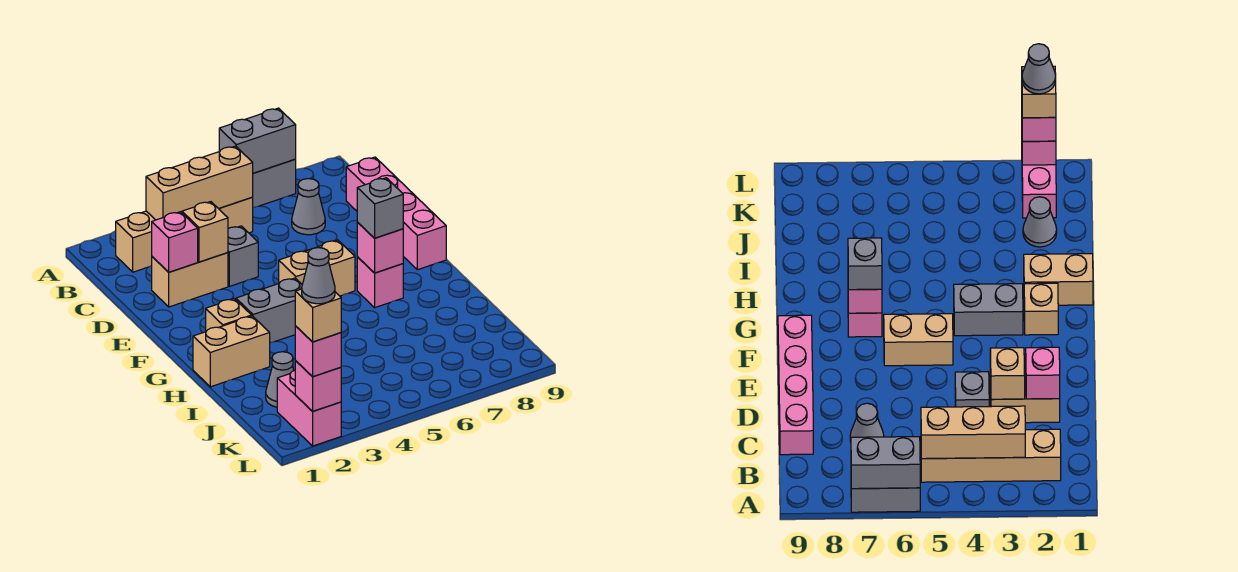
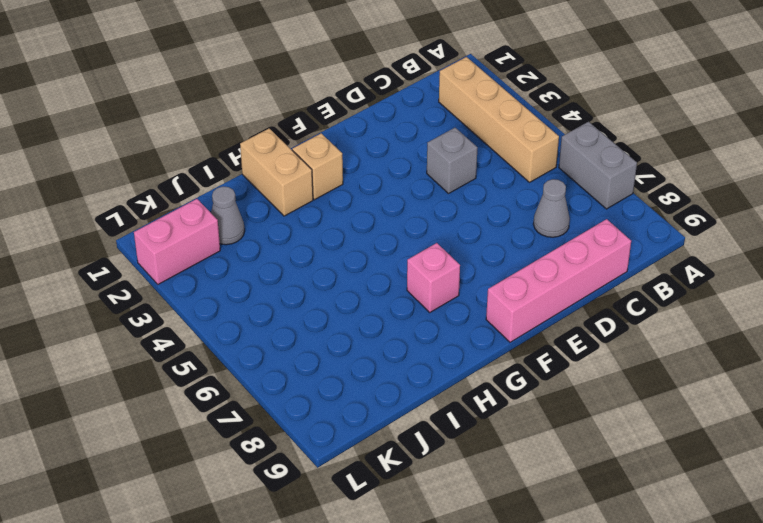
none -> tan 1x2 brick [152,252,228,307]
none -> tan 1x2 brick [279,240,355,296]
none -> grey 1x2 brick [236,278,302,343]

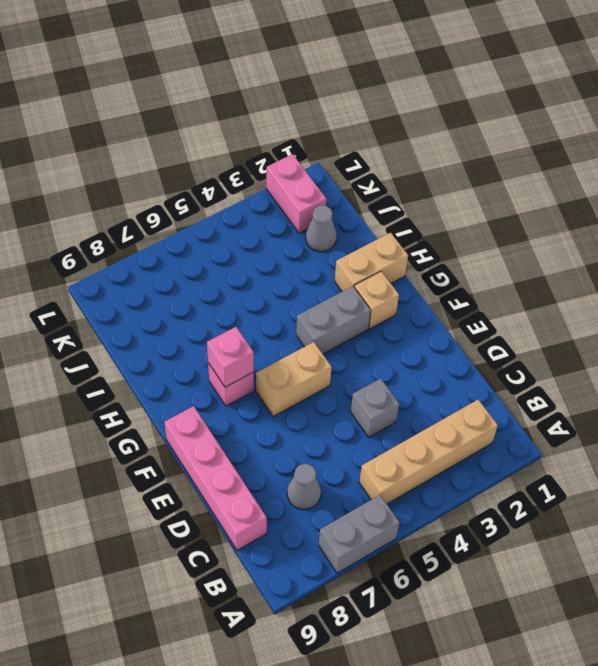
none -> tan 1x2 brick [152,252,228,307]
none -> grey 1x2 brick [219,108,296,173]
none -> tan 1x3 brick [146,146,253,220]

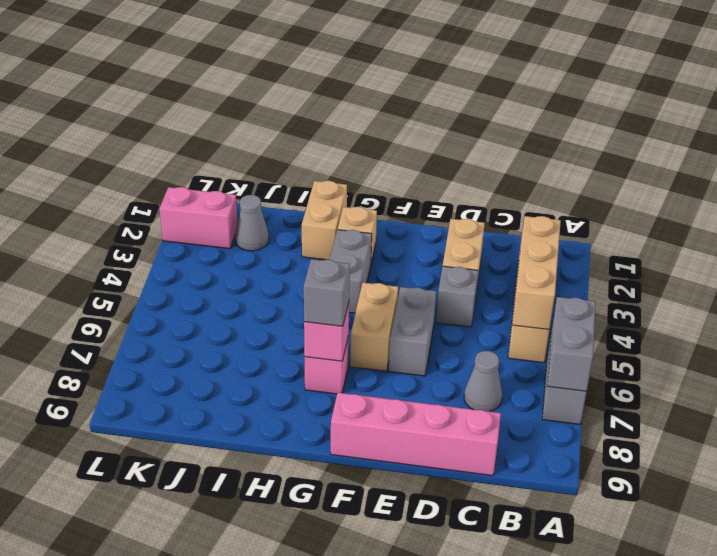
grey 1x2 brick [389,287,436,376] -> none
none -> pink 1x1 brick [152,212,198,272]
none -> tan 1x1 brick [182,202,228,262]
none -> pink 1x1 brick [295,361,341,411]

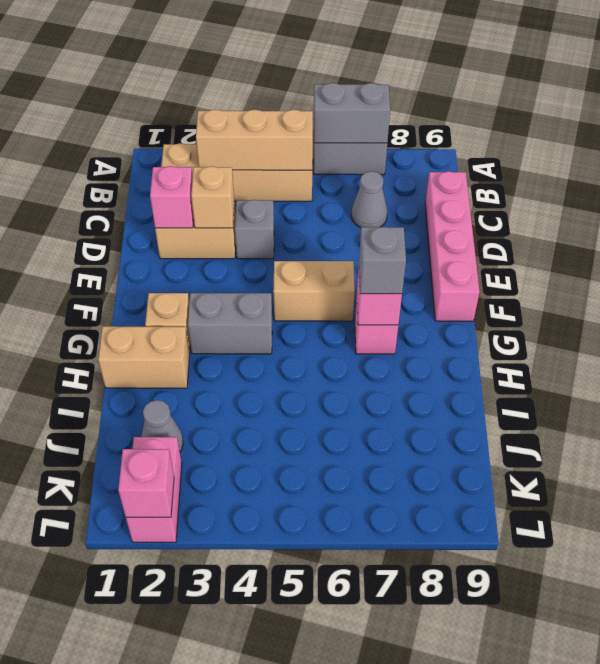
none -> pink 1x1 brick [295,326,341,377]
none -> tan 1x1 brick [295,289,341,342]
none -> grey 1x1 cone [302,248,335,304]

